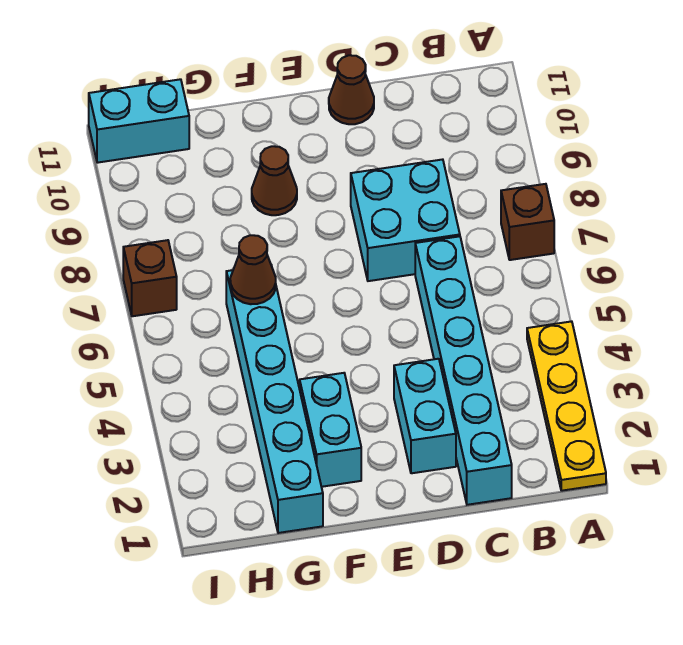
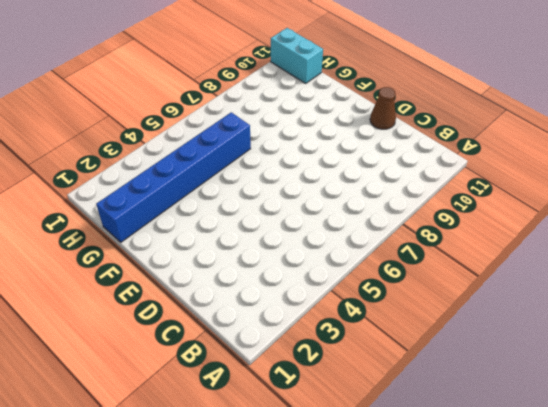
blue 1x6 brick [96,112,251,242] -> cyan 1x6 brick [226,265,323,533]
none -> yellow 1x4 plate [527,321,606,491]
none -> brown 1x1 brick [501,184,554,260]
none -> cyan 1x6 brick [415,236,512,505]

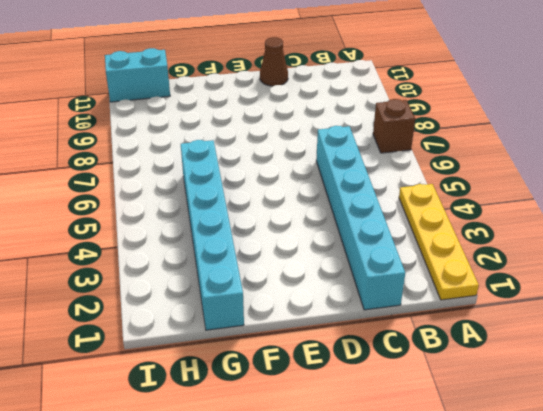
none -> cyan 2x2 brick [351,159,460,281]
none -> cyan 1x2 brick [394,359,456,473]
none -> cyan 1x2 brick [300,373,361,487]

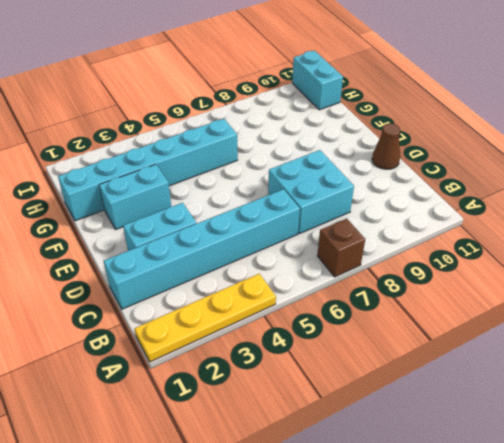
none -> brown 1x1 cone [252,146,297,215]
none -> brown 1x1 brick [123,240,177,316]
none -> brown 1x1 cone [230,235,276,304]

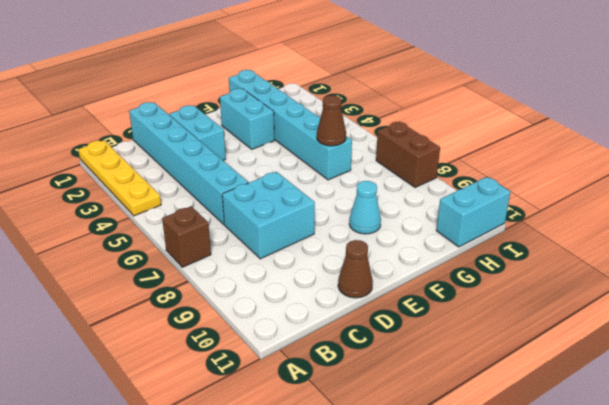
cyan 1x1 cone [349,181,381,234] -> brown 1x1 cone [252,146,297,215]
brown 1x2 brick [376,122,440,188] -> brown 1x1 brick [123,240,177,316]

